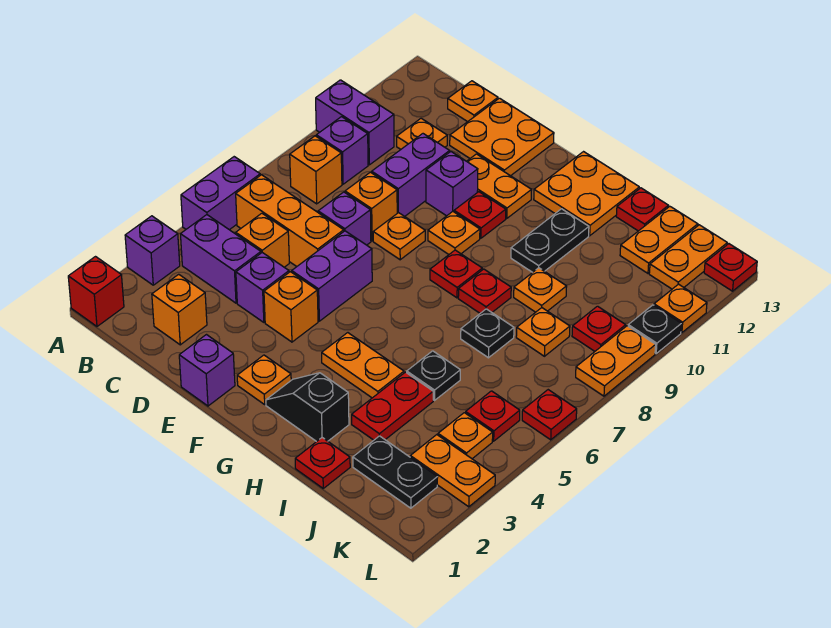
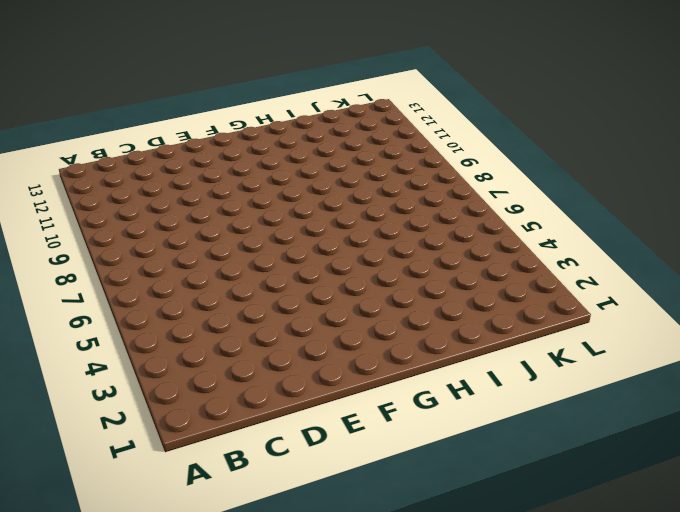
none -> red 1x1 brick [68,257,124,326]
none -> purple 1x1 brick [125,216,180,285]
none -> purple 1x2 brick [181,157,260,230]
none -> purple 1x2 brick [316,80,394,165]

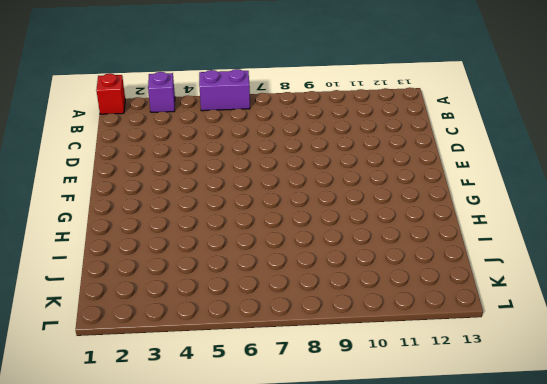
none -> purple 1x2 brick [316,80,394,165]
none -> purple 1x2 brick [181,215,261,303]
none -> orange 1x3 brick [236,175,344,267]
none -> orange 1x1 brick [290,136,342,204]

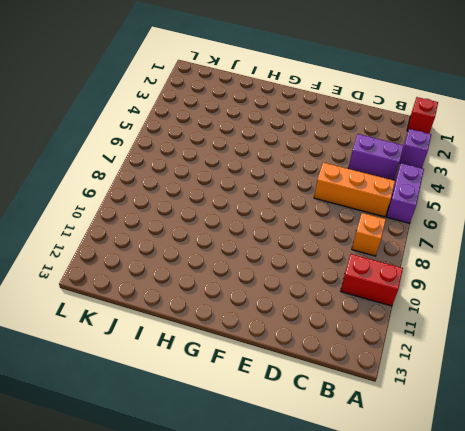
red 1x2 brick [341,254,403,306] -> purple 1x2 brick [316,80,394,165]
none -> purple 1x1 brick [316,117,368,184]
none -> orange 1x1 brick [152,274,207,345]
none -> orange 1x1 brick [236,213,289,267]
none -> orange 1x1 plate [397,118,447,149]

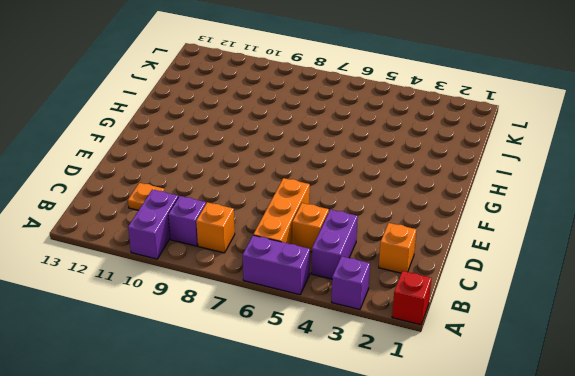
none -> orange 1x1 plate [448,81,498,122]
none -> purple 1x1 brick [236,253,289,322]
none -> purple 1x1 brick [318,192,371,245]
none -> orange 1x1 brick [345,172,397,241]

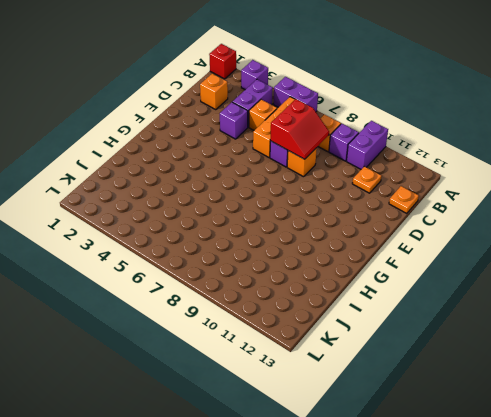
red 2x2 slope [270,99,329,159] -> none
none -> purple 1x2 brick [372,134,450,216]
none -> orange 2x2 plate [450,98,554,176]
none -> purple 1x1 brick [179,335,235,406]
none -> orange 1x1 brick [264,272,318,342]

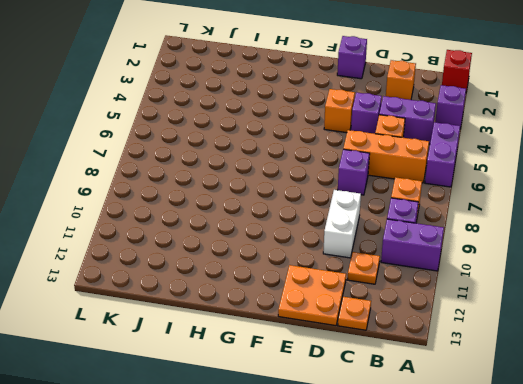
white 1x2 brick [323,190,361,258] -> purple 1x2 brick [372,134,450,216]
none -> orange 1x1 brick [345,172,397,241]
none -> purple 1x2 brick [292,231,372,321]
none -> orange 1x1 plate [373,213,425,260]
none -> purple 1x1 brick [426,152,478,216]

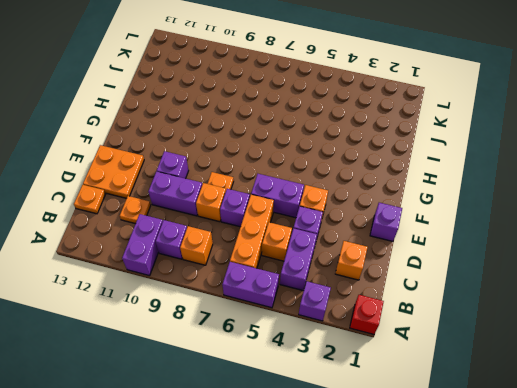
none -> orange 1x2 plate [467,154,531,218]
none -> orange 1x1 plate [237,355,291,404]
none -> orange 1x1 plate [428,212,480,254]
none -> red 1x1 plate [454,192,506,238]

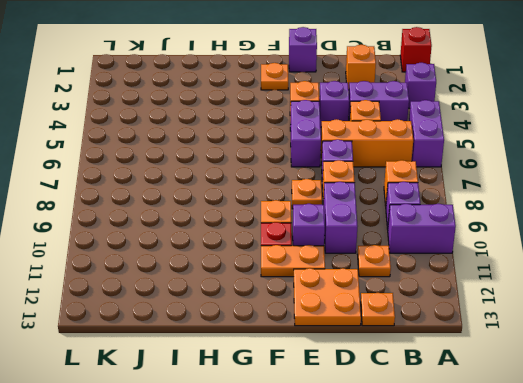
none -> black 1x2 slope [266,373,349,442]
none -> orange 1x2 plate [322,333,404,398]
none -> red 1x1 plate [430,250,482,298]
none -> orange 2x2 plate [534,152,639,236]

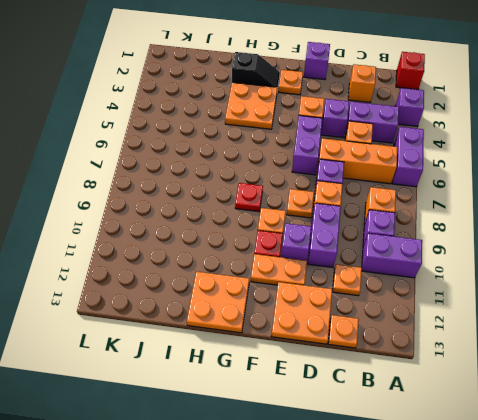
orange 2x2 plate [225,82,277,129] -> orange 1x2 plate [322,333,404,398]
none -> red 1x1 plate [458,269,511,313]
none -> black 1x2 plate [511,209,589,272]
none -> red 1x1 plate [295,438,350,488]
none -> red 1x2 plate [352,372,433,440]

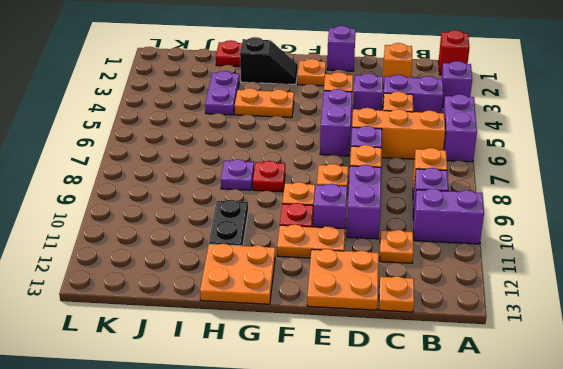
purple 1x1 plate [221,159,254,190] -> red 1x1 plate [458,269,511,313]
purple 1x2 plate [205,71,239,115] -> red 1x2 plate [352,372,433,440]
none -> black 1x1 plate [407,351,460,400]
none -> black 1x1 plate [461,309,514,358]
none -> orange 1x1 plate [514,268,567,312]
none -> red 1x1 plate [616,188,668,231]

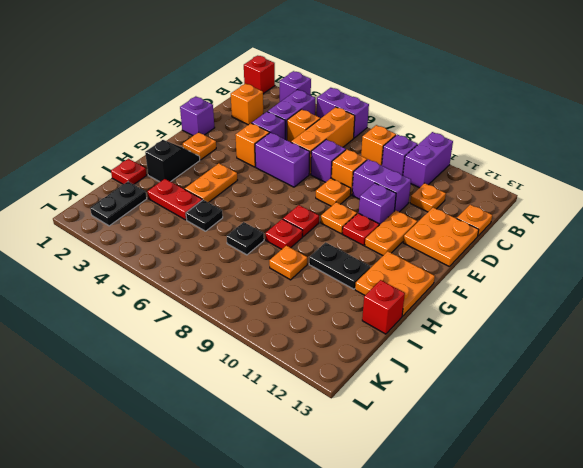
red 1x1 brick [362,280,405,334] -> red 1x1 plate [616,188,668,231]
none -> orange 1x1 plate [516,308,570,356]
none -> orange 1x2 plate [620,206,698,273]
none -> orange 1x2 plate [410,435,495,507]
none -> orange 1x1 plate [438,413,493,459]

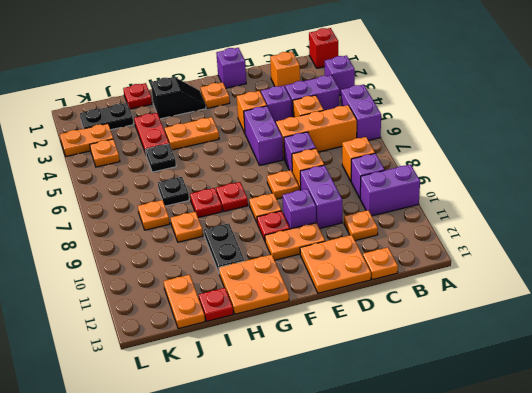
none -> red 1x1 plate [466,391,520,441]
none -> red 1x1 plate [572,306,626,351]
none -> orange 1x2 plate [649,225,727,289]
none -> red 1x1 plate [522,390,577,440]

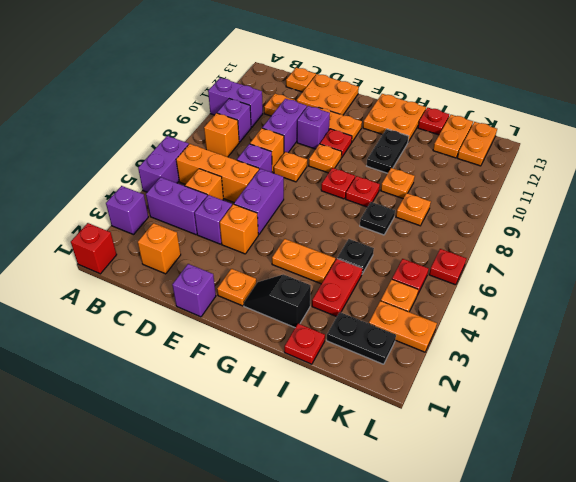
none -> red 1x1 plate [572,306,626,351]
none -> orange 1x2 plate [576,326,656,396]
none -> black 1x1 plate [628,305,681,353]
none -> orange 1x1 plate [654,284,707,333]

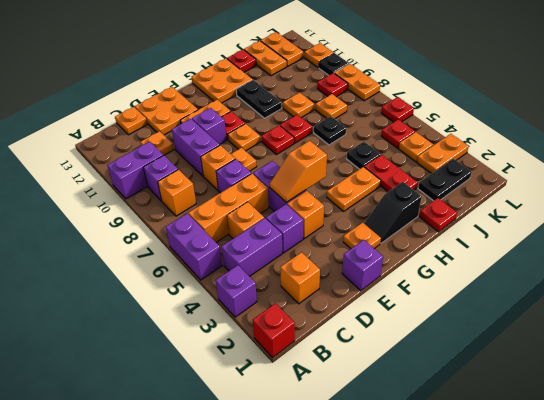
orange 1x2 slope [270,141,327,202] -> none
none -> red 1x1 plate [704,244,757,291]

